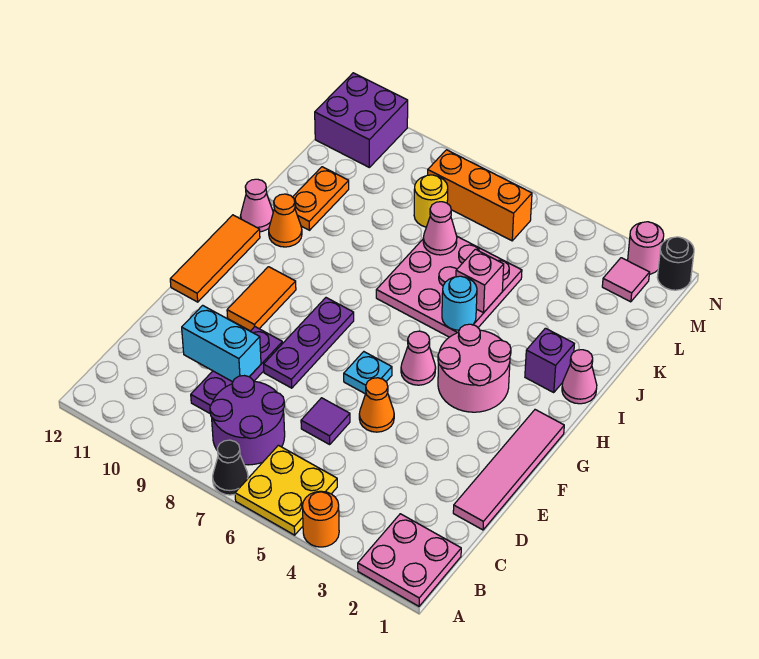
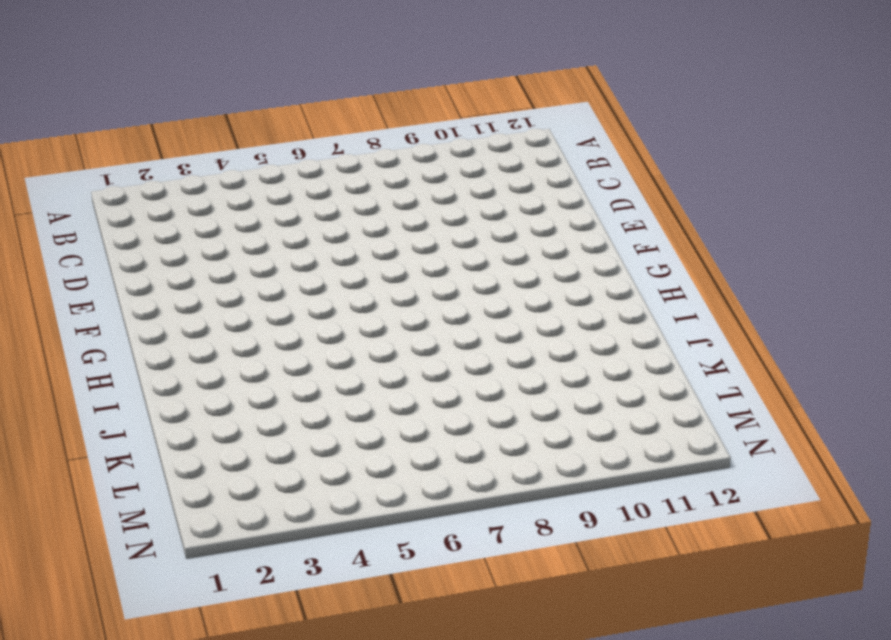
none -> pink 2x2 plate [358,514,461,606]
none -> orange 1x1 round brick [302,491,339,547]
none -> yellow 2x2 plate [235,445,337,535]
none -> black 1x1 cone [213,440,248,495]

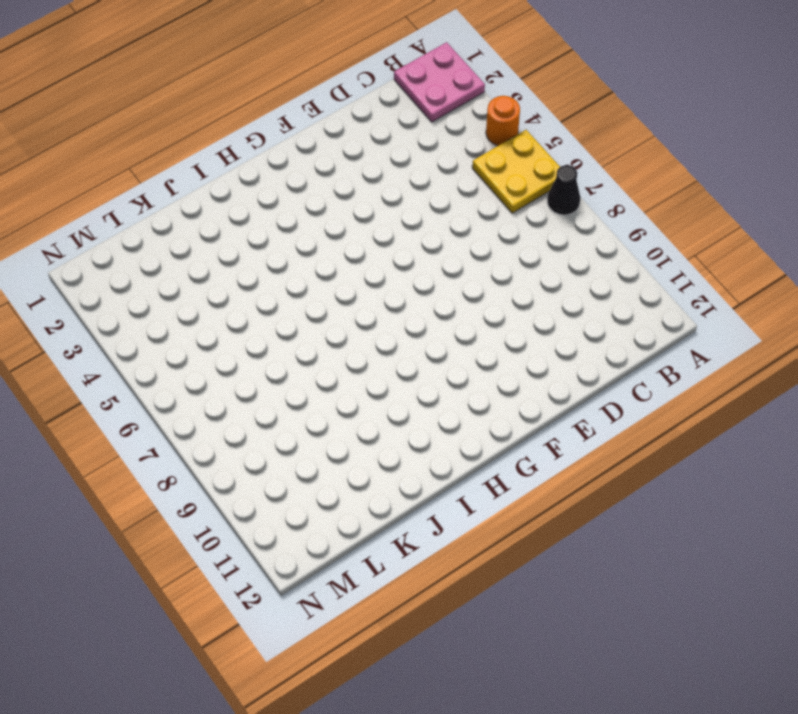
none -> purple 2x2 round brick [210,376,285,465]
none -> purple 1x3 plate [191,327,283,413]
none -> pink 1x4 tile [453,410,564,530]
none -> purple 1x1 tile [301,398,350,444]

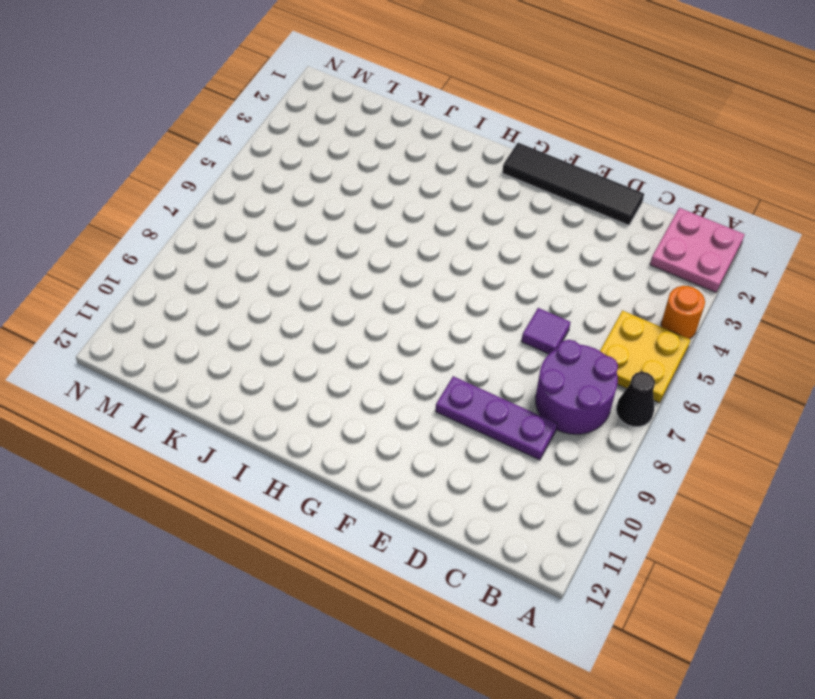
black 1x4 tile [502,143,644,225] -> pink 1x4 tile [453,410,564,530]
none -> orange 1x1 cone [359,378,394,432]
none -> purple 1x3 plate [264,298,354,388]
none -> cyan 1x1 plate [344,352,392,394]
none -> orange 1x2 tile [227,267,296,331]

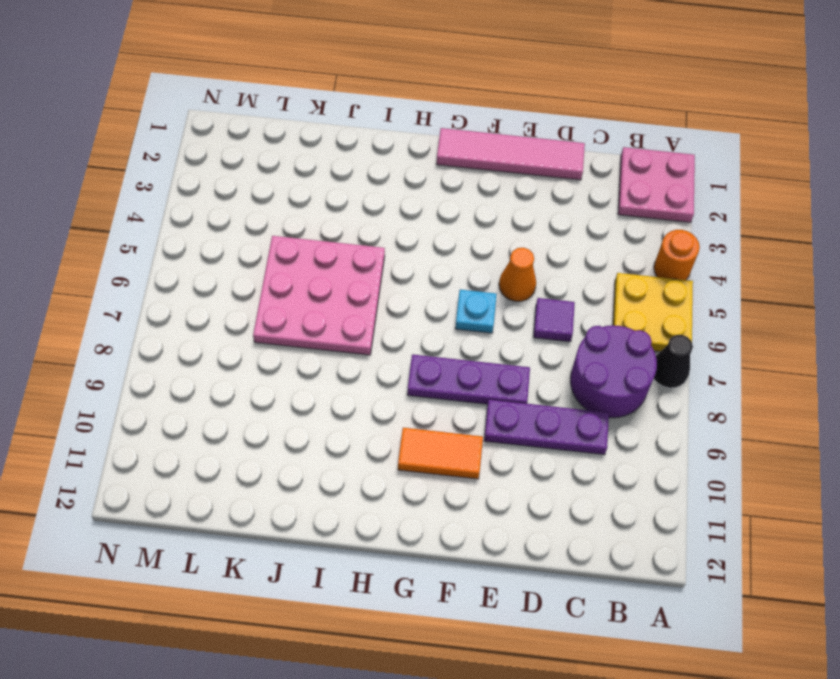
none -> orange 1x3 tile [170,215,260,302]
none -> pink 2x2 round brick [438,324,511,412]
none -> pink 1x1 cone [401,331,436,385]
none -> pink 1x1 cone [562,350,597,404]

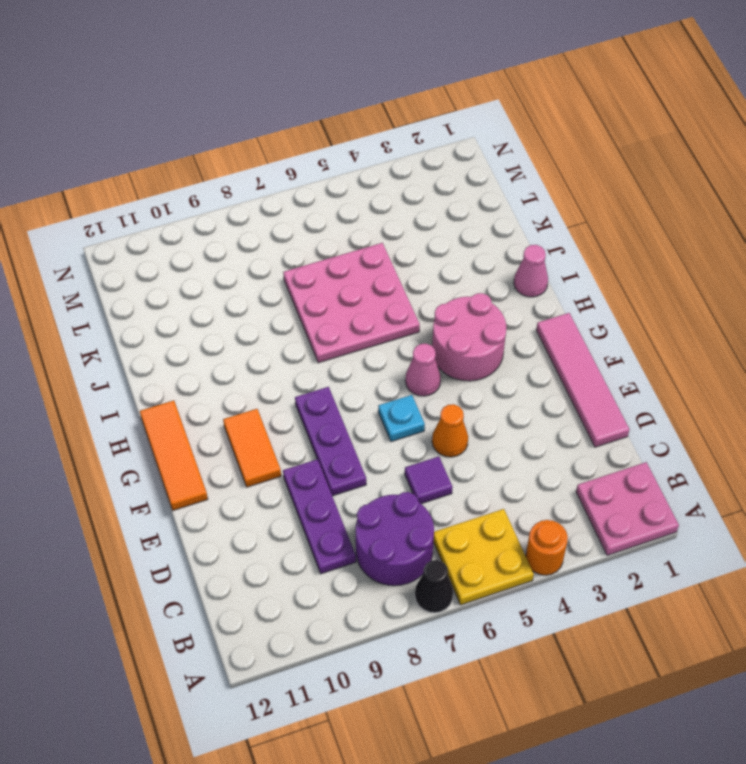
none -> purple 1x1 brick [525,328,574,392]
none -> orange 1x1 cone [269,194,302,247]
none -> pink 1x1 cone [241,179,273,232]
none -> orange 1x2 plate [293,167,349,230]

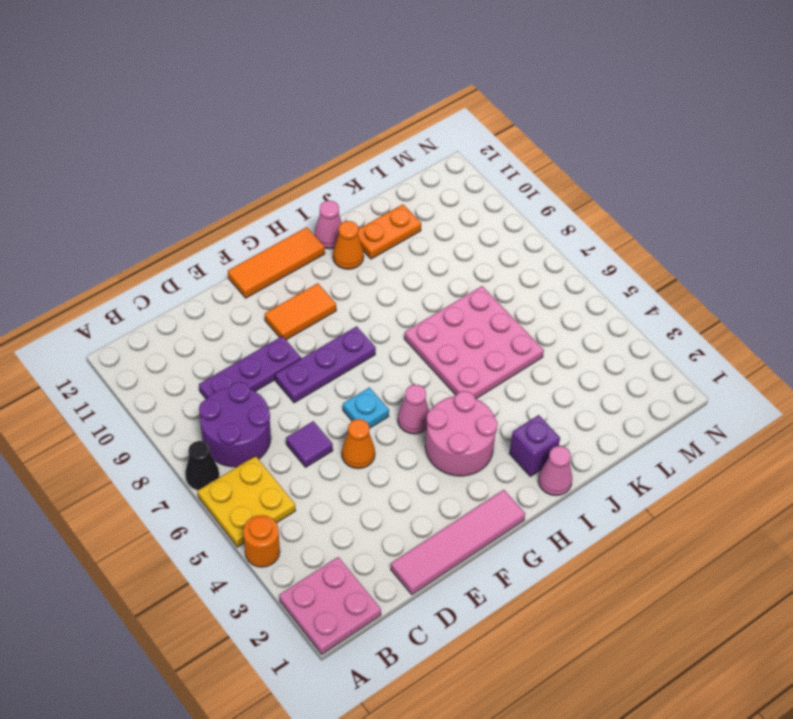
none -> yellow 1x1 round brick [414,175,448,227]
none -> pink 1x1 tile [602,258,650,302]
none -> orange 1x3 brick [428,150,532,241]
none -> purple 2x2 brick [315,73,408,167]

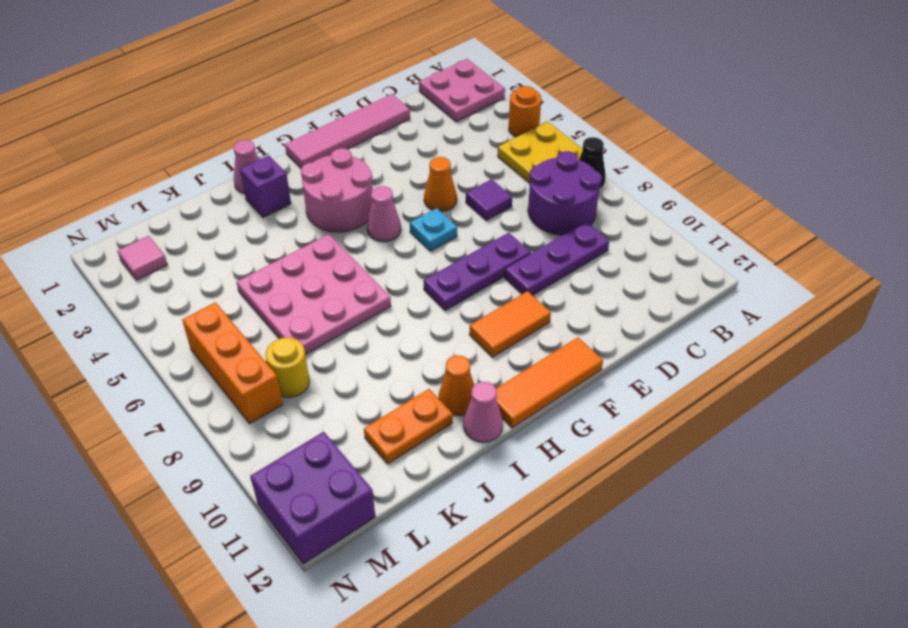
none -> black 1x1 round brick [657,237,694,290]
none -> pink 1x1 round brick [628,222,664,274]
none -> cyan 1x2 brick [182,305,261,382]
none -> cyan 1x1 round brick [442,276,477,330]

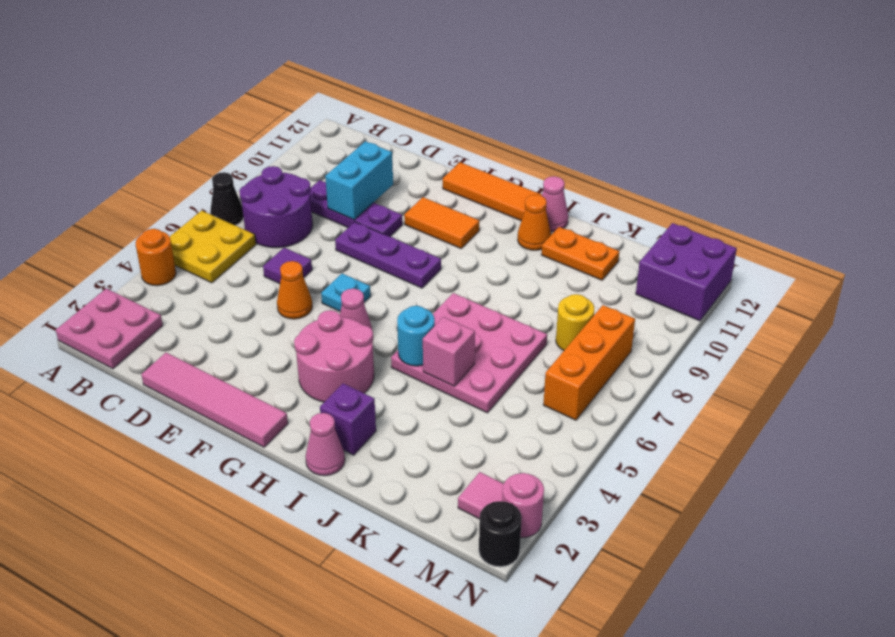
none -> pink 1x1 cone [423,202,457,255]

